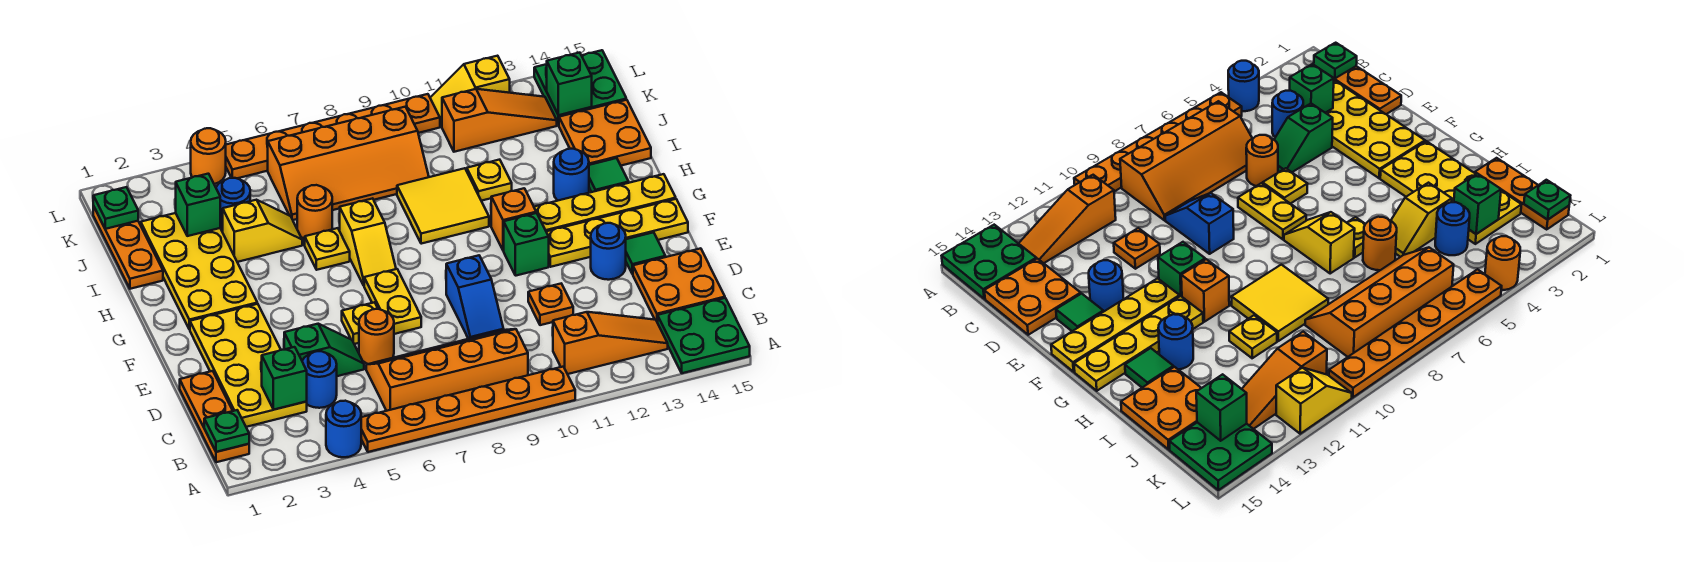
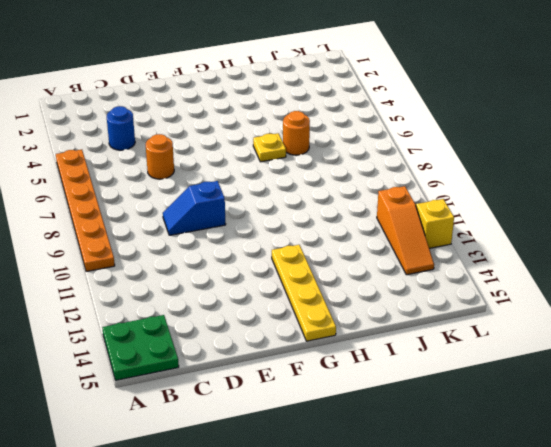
none -> blue 1x1 round brick [326,401,361,457]
none -> orange 1x3 plate [180,371,249,462]
none -> orange 2x4 slope [366,329,528,411]
none -> orange 1x3 slope [553,312,668,374]

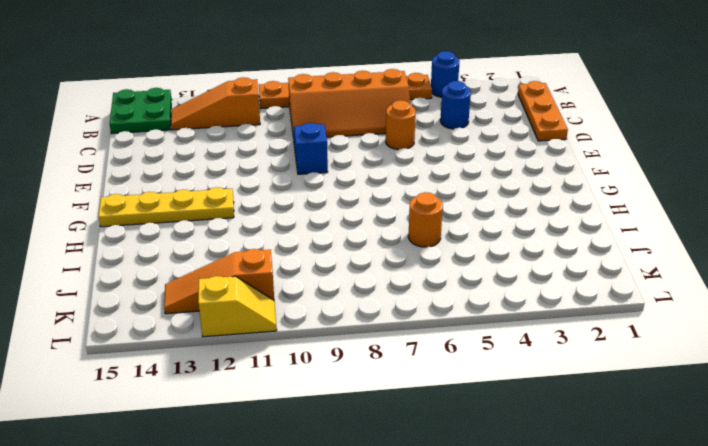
none -> yellow 2x4 plate [190,304,307,427]
none -> orange 2x2 plate [633,248,725,323]
none -> green 1x2 slope [284,324,364,376]
none -> orange 1x1 plate [528,284,573,325]

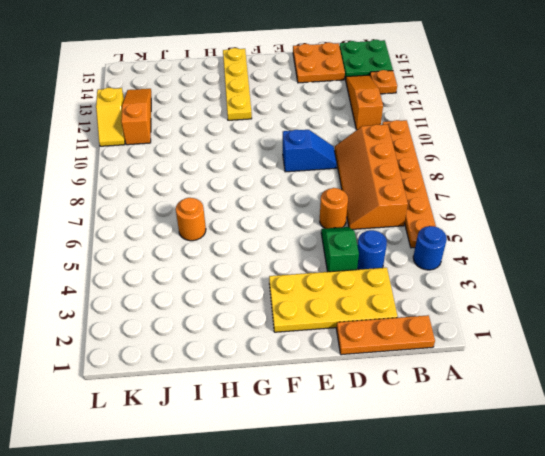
orange 1x1 plate [370,70,397,94] -> orange 1x1 plate moved to [528,284,573,325]
none -> yellow 1x1 plate [342,302,378,344]
none -> yellow 1x2 plate [364,269,421,334]
none -> blue 1x1 round brick [591,223,626,280]
none -> green 1x1 tile [626,232,666,274]

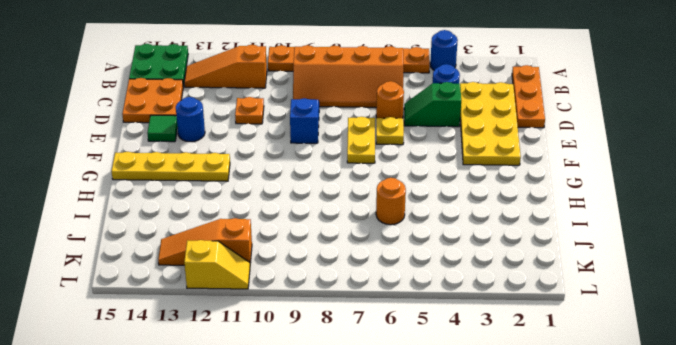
none -> green 1x1 brick [504,213,549,276]
none -> yellow 1x4 plate [546,199,688,267]
none -> yellow 2x4 plate [141,213,257,330]
none -> yellow 1x2 slope [340,198,396,285]

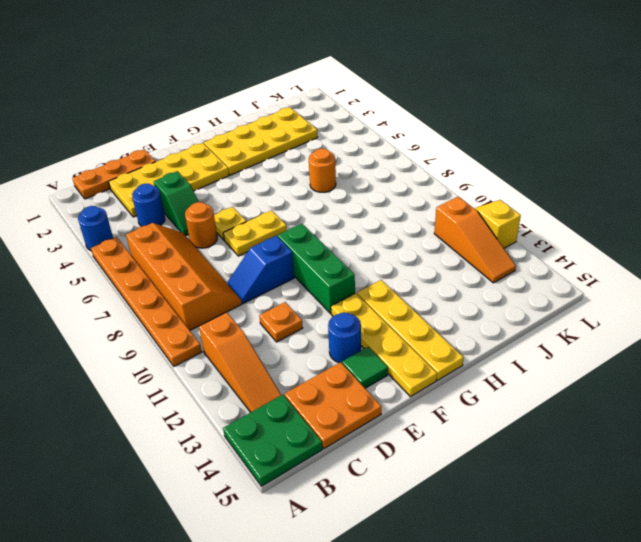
green 1x3 brick [278,224,355,314] -> green 1x1 brick [504,213,549,276]
none -> yellow 1x2 slope [340,198,396,285]
none -> orange 1x1 brick [491,188,536,251]
none -> yellow 1x1 plate [305,228,350,270]
none -> yellow 2x2 tile [397,168,489,244]

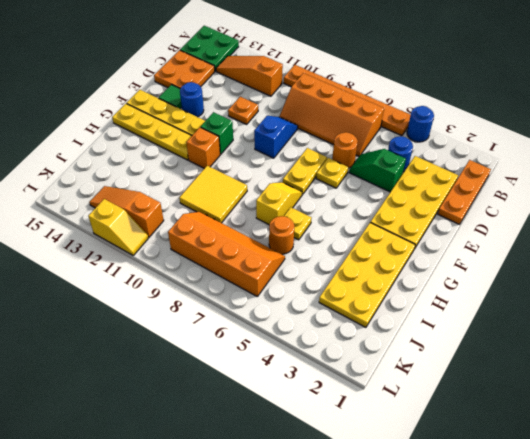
none -> blue 1x1 round brick [554,149,589,201]
none -> green 1x1 tile [589,158,629,192]
none -> orange 1x3 plate [93,206,163,289]
none -> yellow 1x2 slope [223,200,302,262]

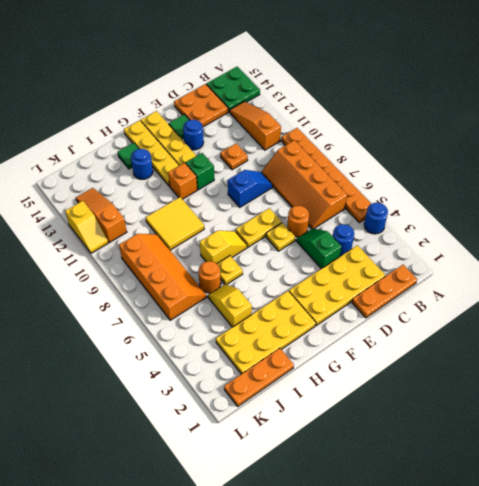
none -> yellow 1x1 plate [467,160,512,201]
none -> orange 2x2 plate [559,100,651,166]
none -> blue 1x1 round brick [216,178,250,232]
none -> green 2x2 plate [534,50,626,125]

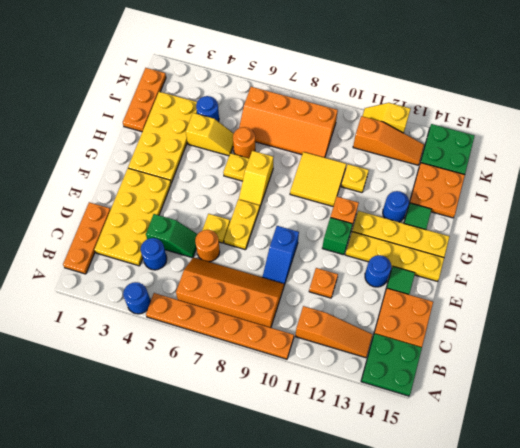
none -> orange 1x1 round brick [191,128,226,184]
none -> orange 1x6 plate [226,94,440,178]
none -> green 1x1 plate [204,410,249,452]
none -> green 1x1 brick [262,347,307,410]

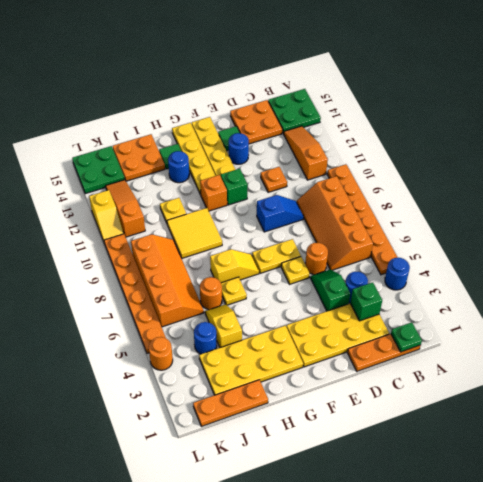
none -> green 1x1 brick [176,174,220,236]
none -> green 1x1 plate [93,187,138,229]
none -> green 1x1 brick [547,53,592,115]

